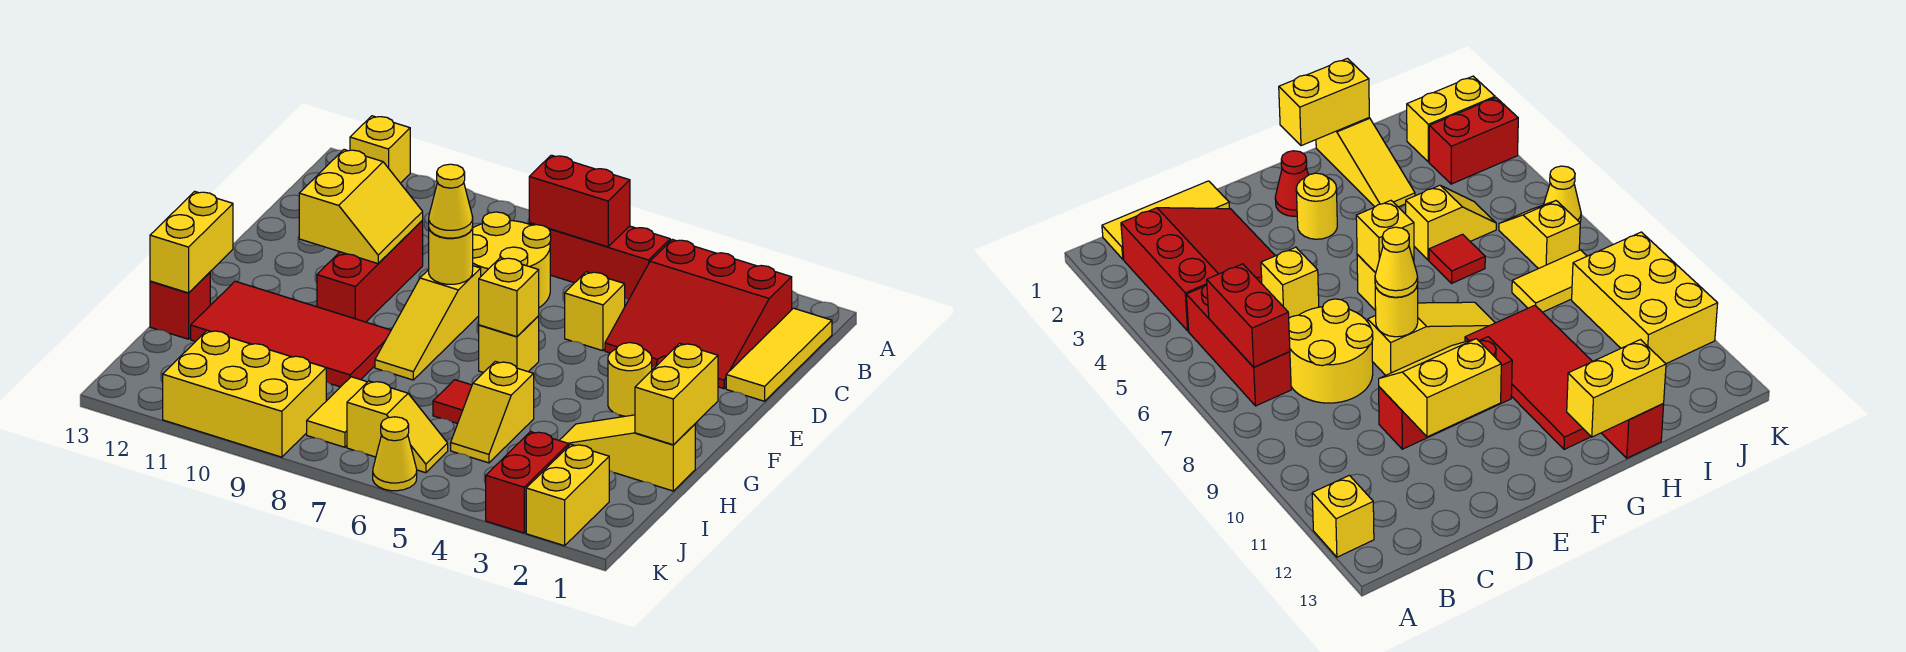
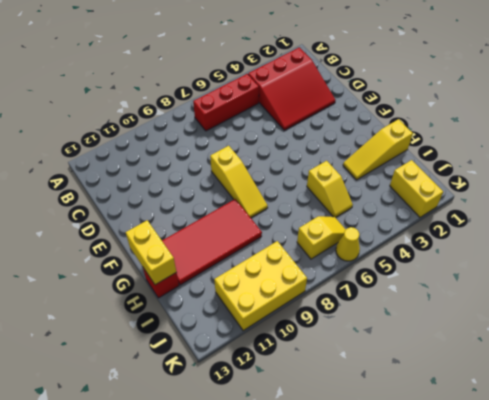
none -> yellow 1x1 brick [350,116,410,183]
none -> yellow 1x3 tile [726,308,832,401]
none -> yellow 2x2 round brick [473,212,551,307]

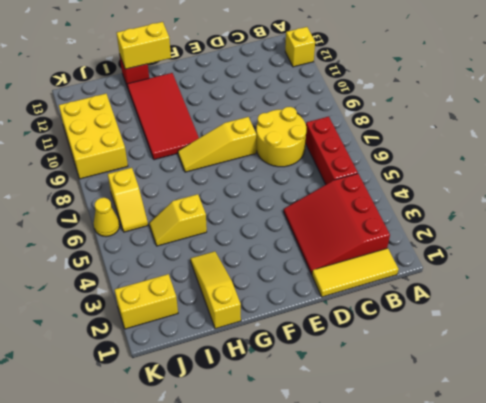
none -> yellow 1x1 brick [565,272,625,351]
none -> red 1x3 brick [317,221,423,322]
none -> red 1x1 cone [1275,151,1309,216]

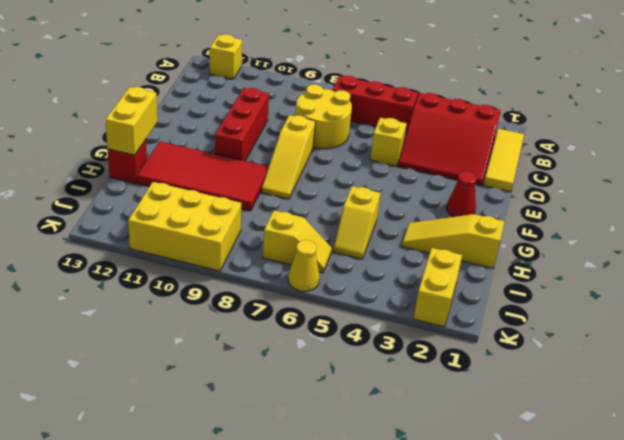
none -> yellow 1x1 round brick [608,343,652,416]
none -> yellow 1x1 brick [479,316,539,373]
none -> red 1x1 tile [433,380,472,424]

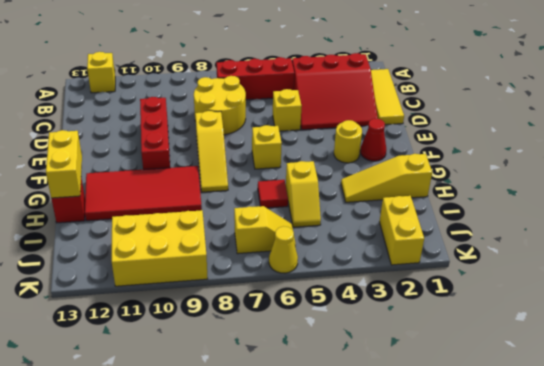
none -> yellow 1x2 tile [307,377,367,447]
none -> red 1x2 brick [486,432,569,533]
none -> red 1x2 brick [529,155,630,247]

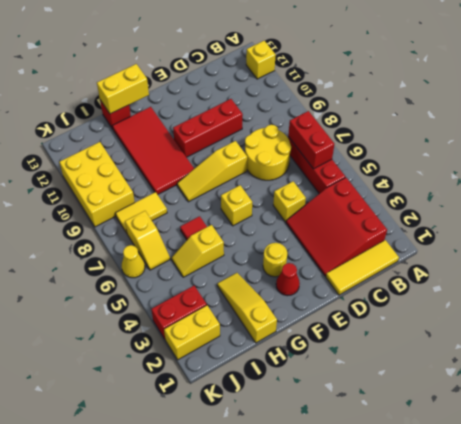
none -> yellow 2x2 slope [299,150,423,263]
none -> yellow 1x1 round brick [429,226,473,284]
none -> yellow 1x1 brick [479,258,539,337]

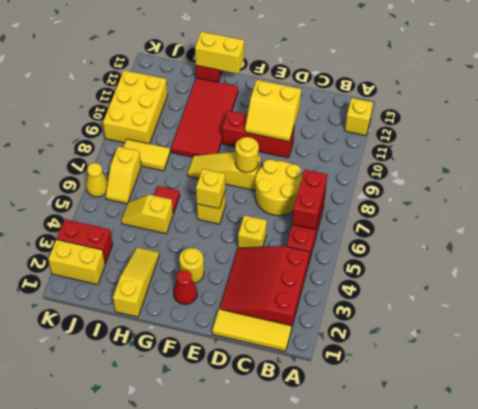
none -> yellow 1x2 brick [635,343,718,445]
none -> yellow 1x1 cone [429,164,473,238]

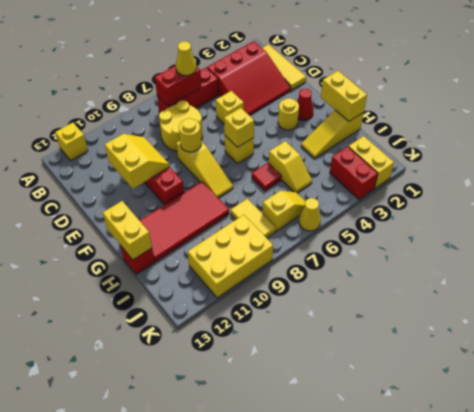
yellow 1x1 cone [176,41,196,76] -> yellow 1x1 cone moved to [429,164,473,238]

